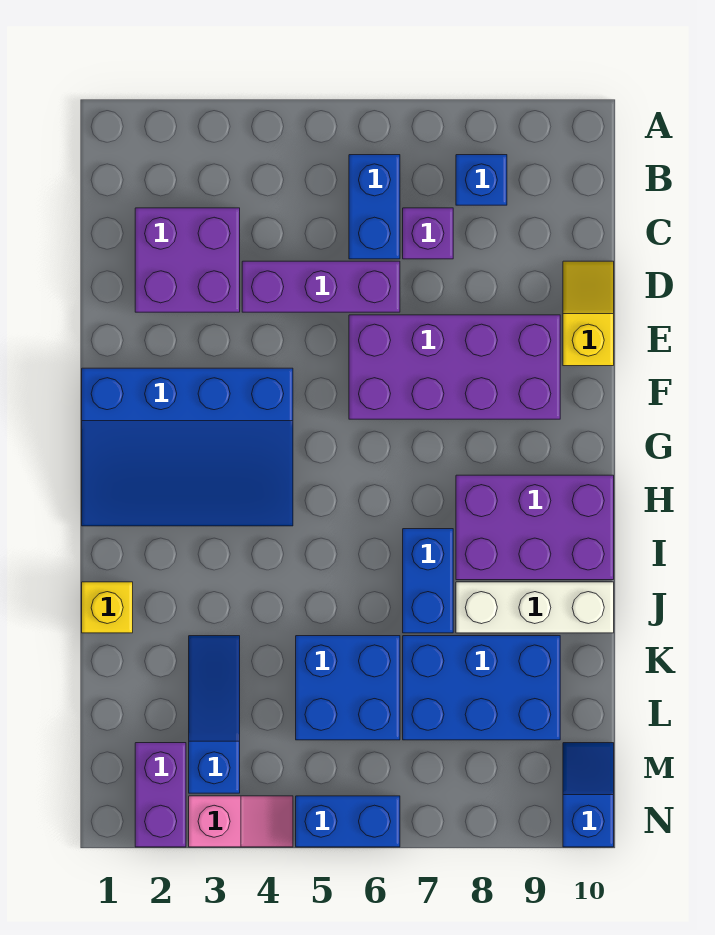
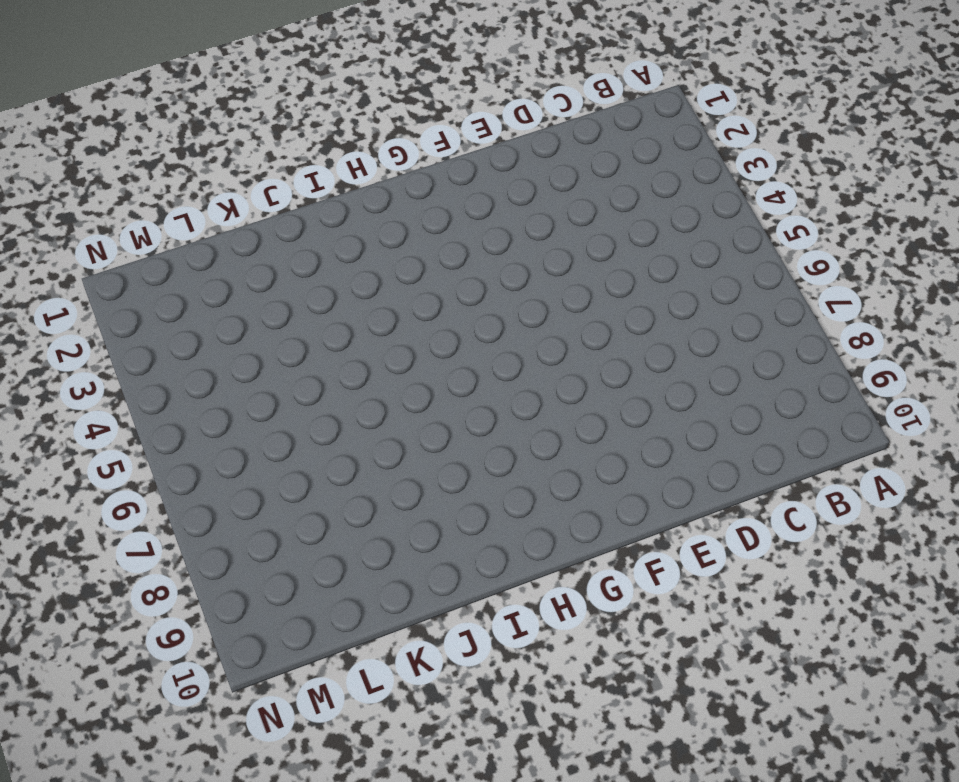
none -> blue 1x2 brick [349,155,400,259]
none -> blue 1x1 brick [456,155,507,205]
none -> purple 2x2 brick [135,208,240,312]

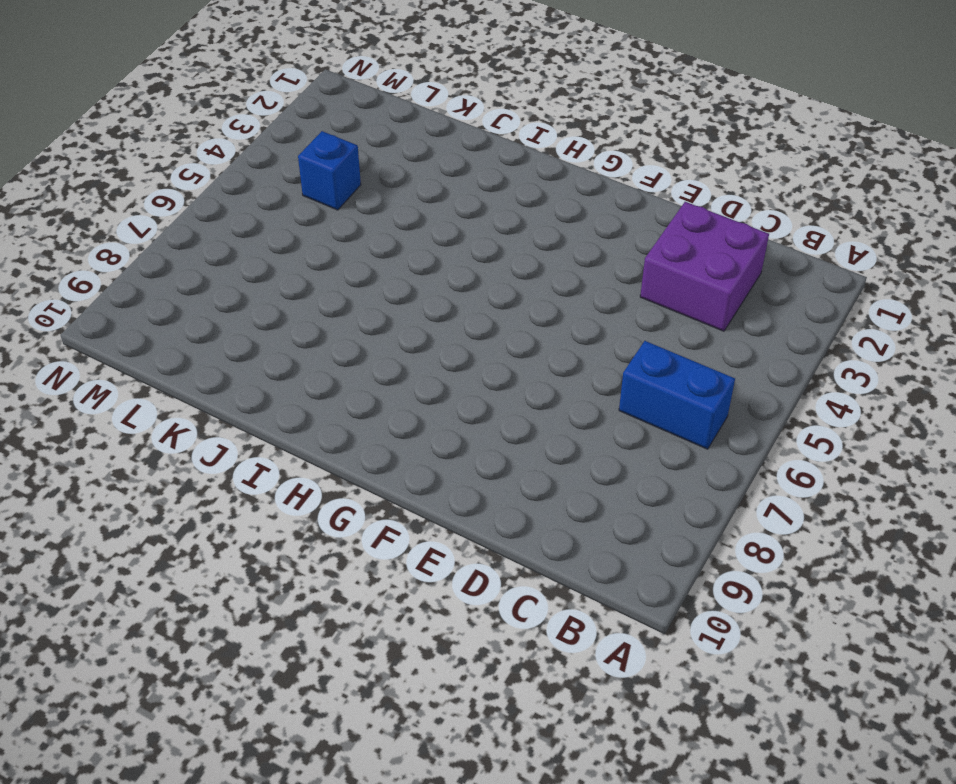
blue 1x1 brick [298,131,361,210] -> blue 1x1 brick moved to [456,155,507,205]
none -> purple 1x1 brick [403,208,453,259]
none -> purple 1x3 brick [242,261,400,312]
none -> yellow 1x2 slope [563,261,614,366]

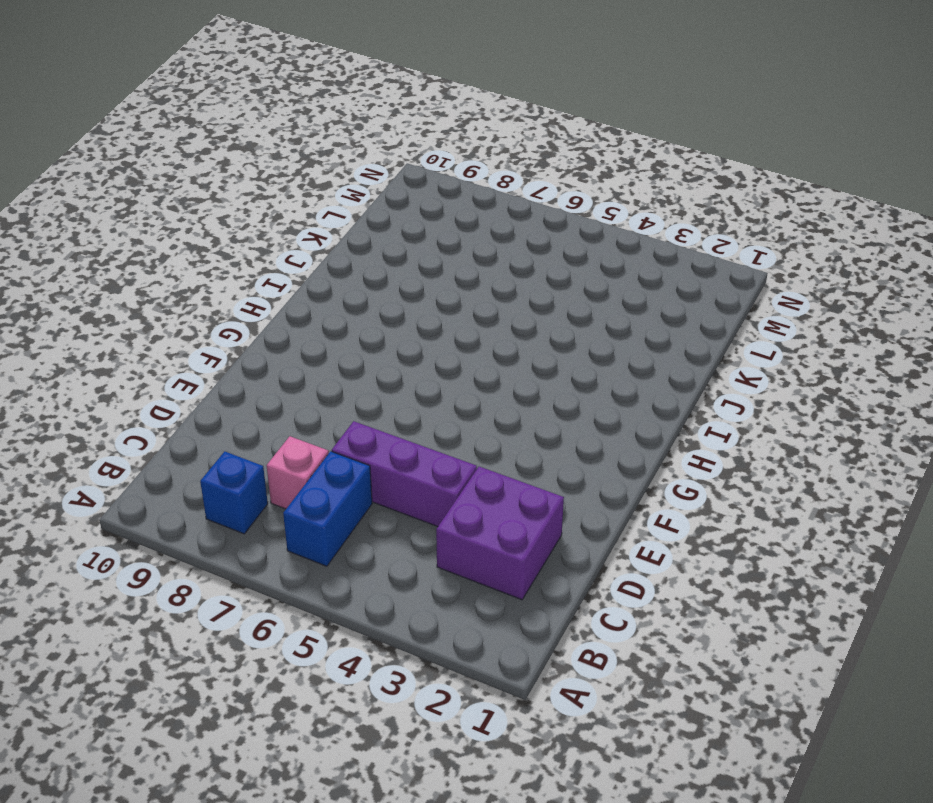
pink 1x1 brick [267,436,329,509] -> purple 1x1 brick [403,208,453,259]
none -> yellow 1x2 slope [563,261,614,366]
none -> purple 2x4 brick [349,315,560,419]
none -> blue 3x4 slope [82,368,293,526]

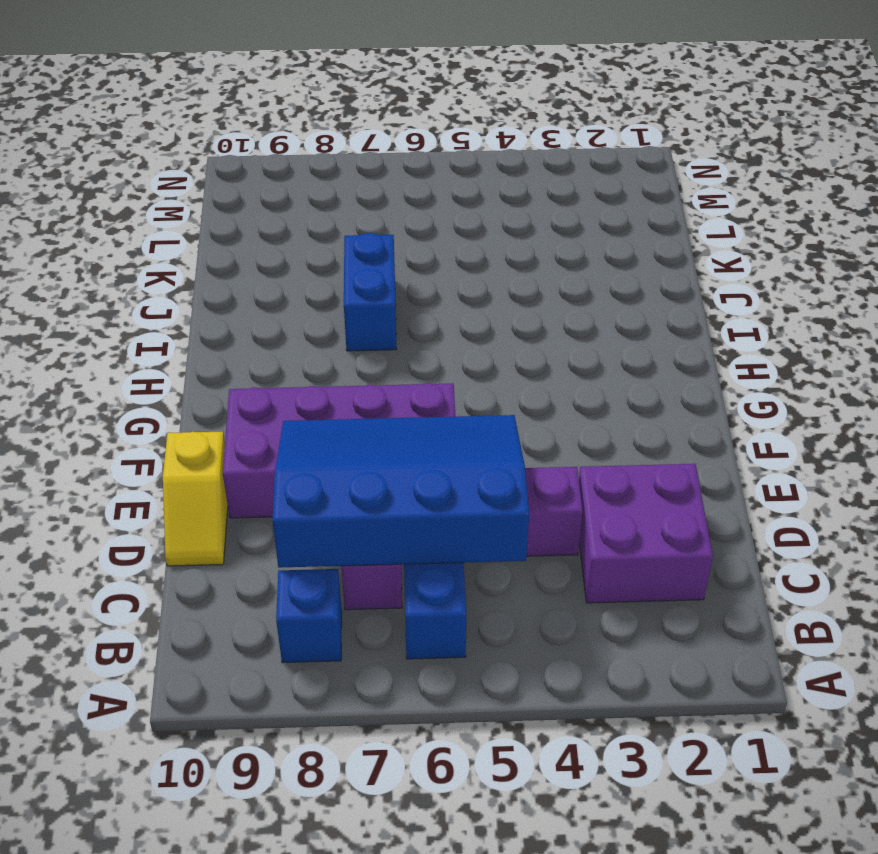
blue 3x4 slope [272,415,529,568] -> blue 3x4 slope moved to [82,368,293,526]
none -> purple 2x3 brick [456,475,614,580]
none -> yellow 1x1 brick [82,582,133,633]
none -> white 1x3 brick [456,582,614,633]

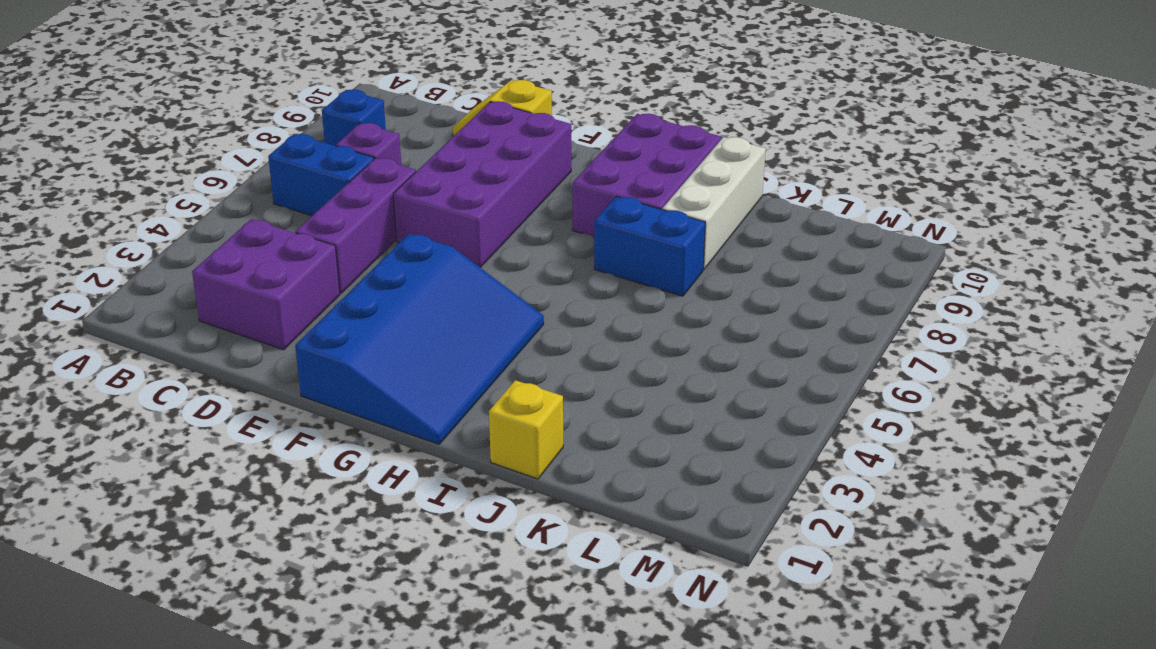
none -> blue 1x3 slope [189,636,240,793]
none -> blue 2x2 brick [296,636,400,740]
none -> blue 2x3 brick [403,636,560,740]

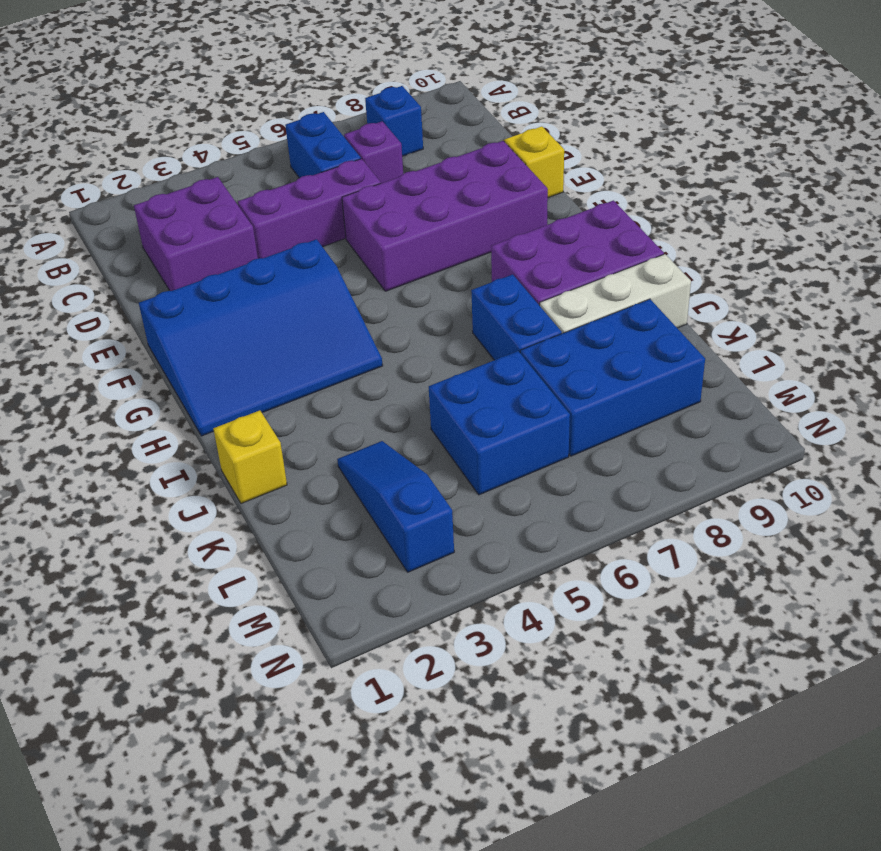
none -> purple 1x2 brick [135,743,186,847]
none -> blue 1x2 slope [563,743,614,847]
none -> pink 1x2 slope [189,796,293,847]

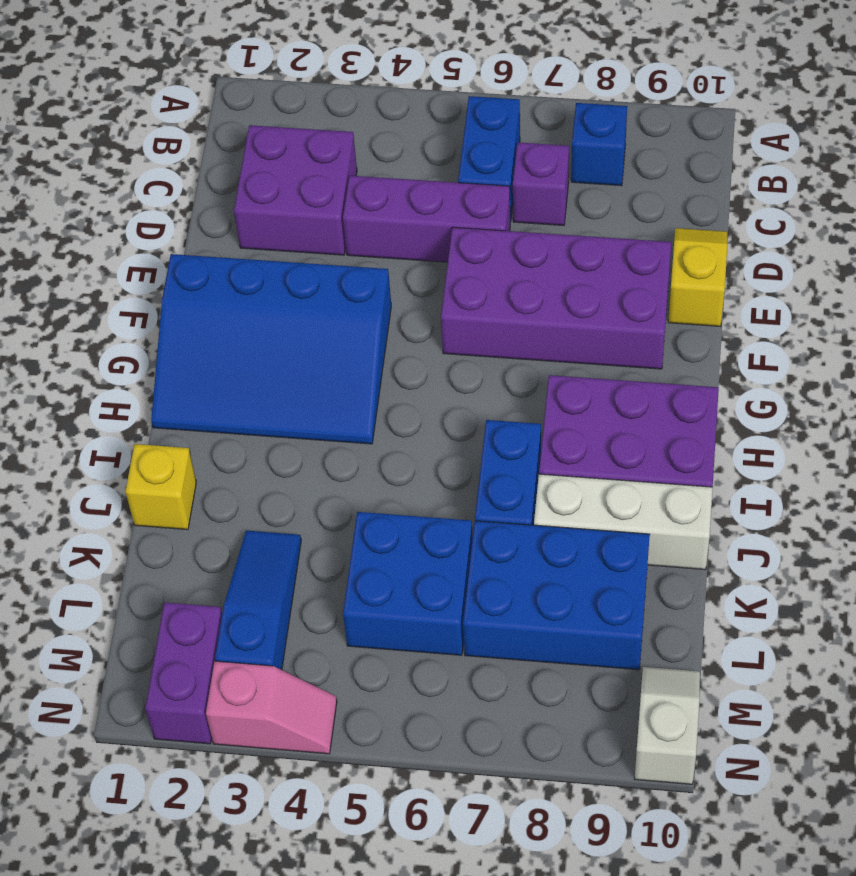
white 1x2 slope [635,667,700,784] -> blue 1x2 slope [563,743,614,847]
none -> blue 1x2 brick [296,796,400,847]

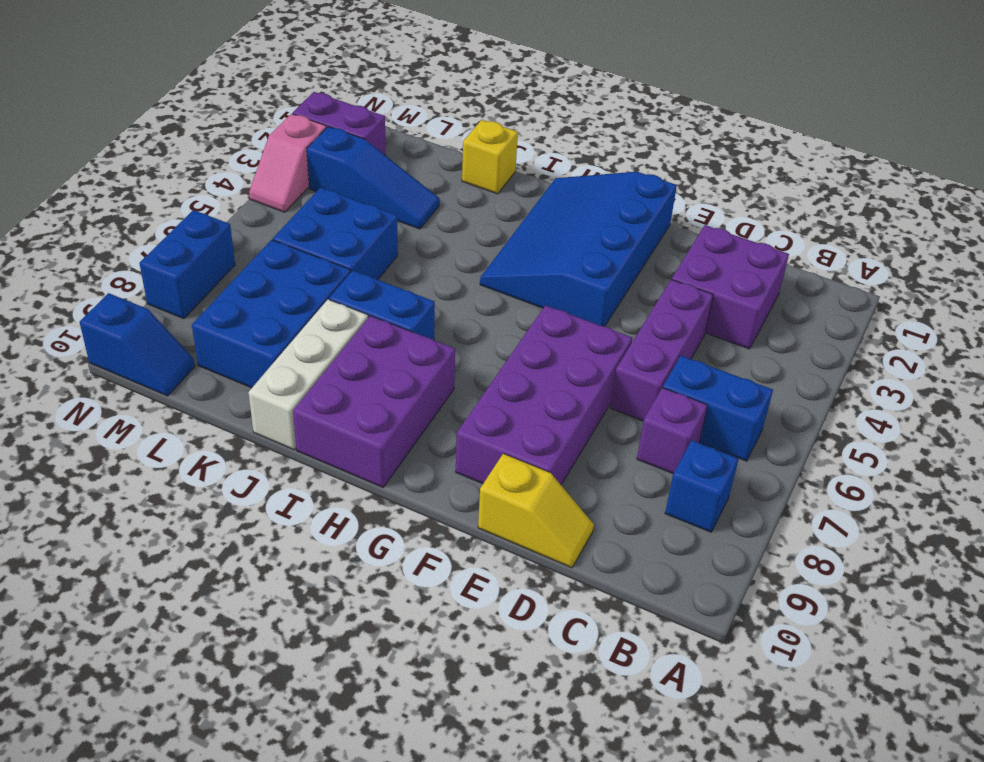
blue 1x2 brick [139,210,235,319] -> blue 1x2 brick moved to [296,796,400,847]

